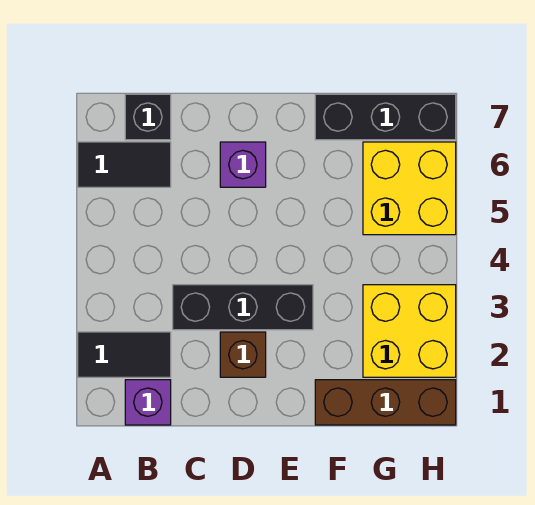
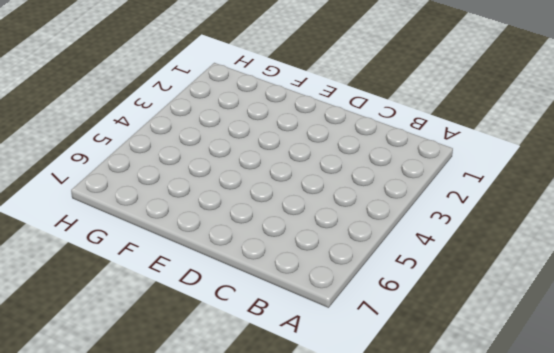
none -> black 1x2 tile [78,332,171,377]
none -> black 1x2 tile [78,142,171,187]

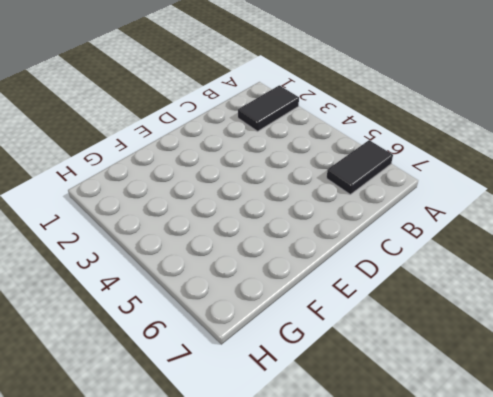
none -> purple 1x1 brick [125,380,171,425]
none -> black 1x1 brick [125,94,171,140]

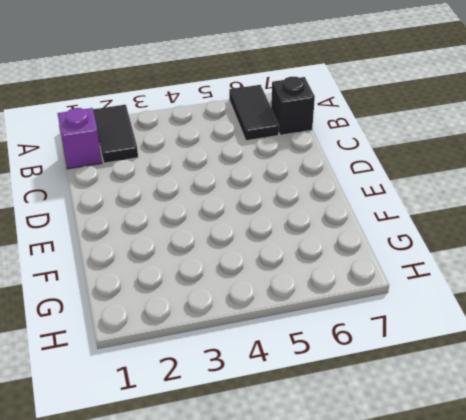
none -> black 1x3 brick [173,285,313,330]
none -> brown 1x1 brick [220,332,266,377]

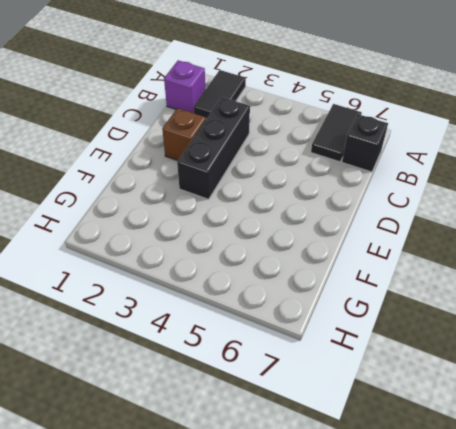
none -> purple 1x1 brick [220,142,266,187]
none -> brown 1x3 brick [315,380,456,425]

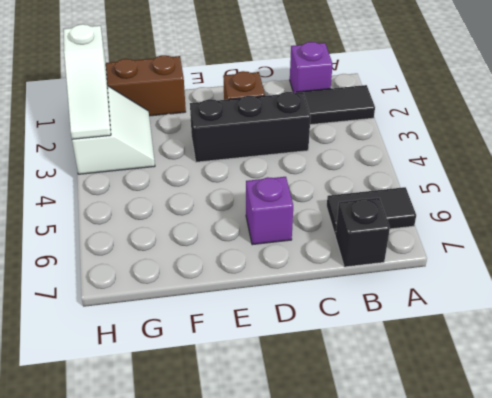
white 2x2 slope [72,86,155,174] -> yellow 2x2 brick [363,285,456,377]
white 1x3 slope [63,24,111,139] -> none
none -> black 1x3 brick [315,94,456,140]
none -> yellow 2x2 brick [363,142,456,235]

